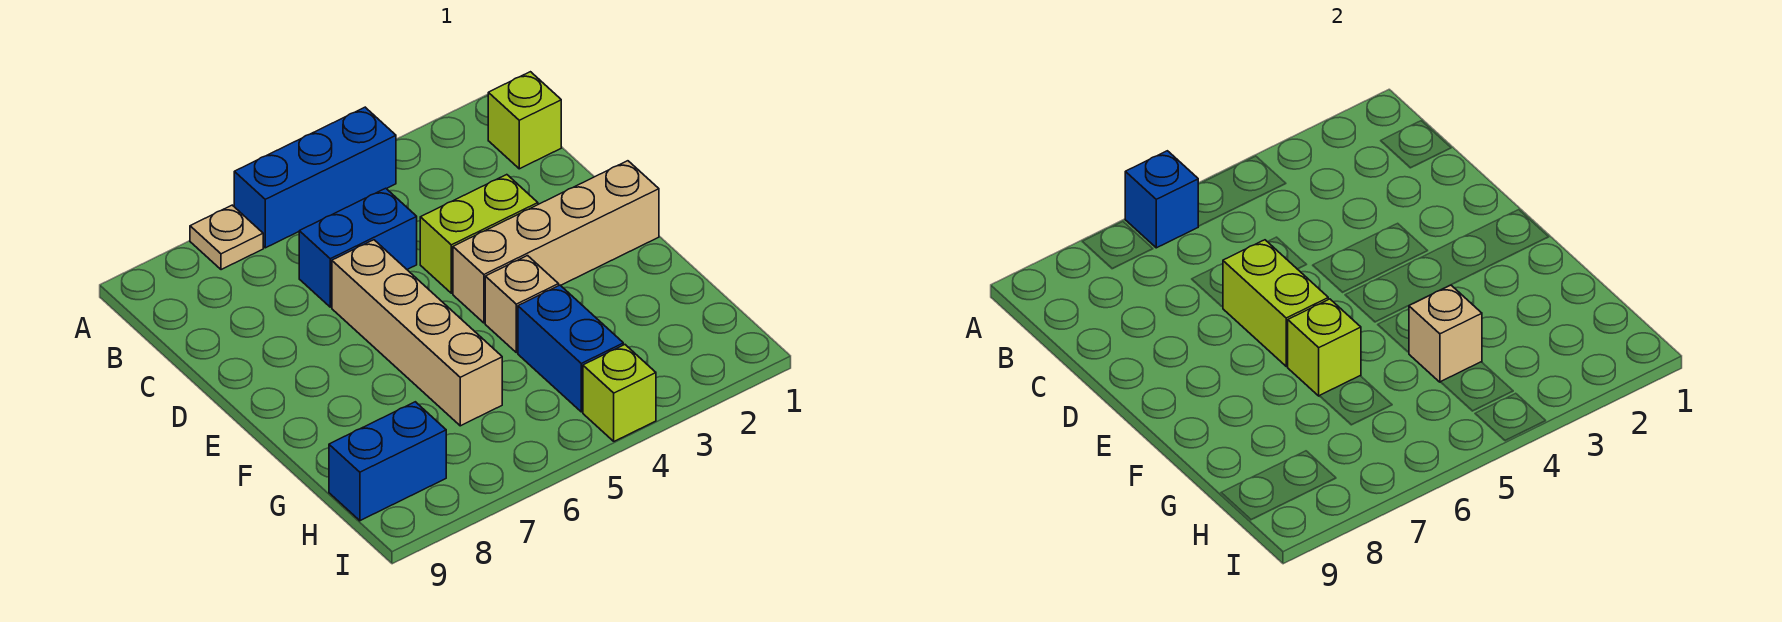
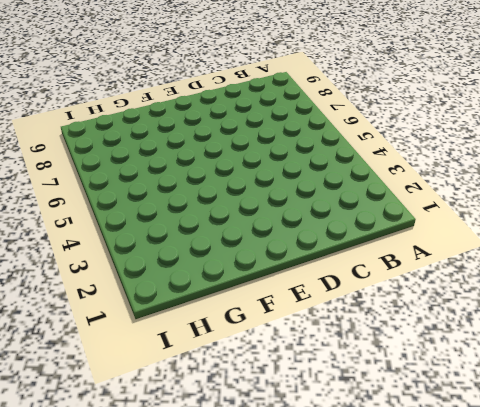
none -> blue 1x3 brick [234,107,396,248]
none -> tan 1x1 plate [190,205,263,270]
none -> lime 1x1 brick [488,72,561,169]

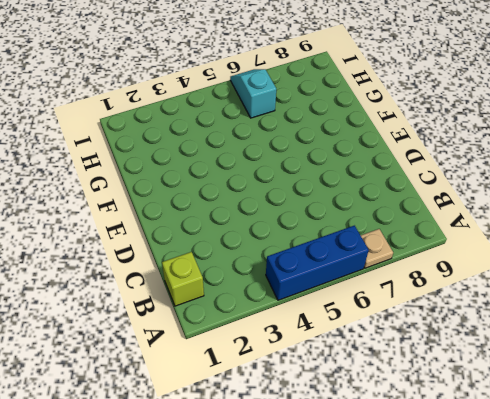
cyan 1x2 slope [230,69,276,118] -> none
none -> blue 1x2 brick [299,188,417,307]
none -> lime 1x2 brick [420,175,538,293]
none -> tan 1x4 brick [332,240,502,426]

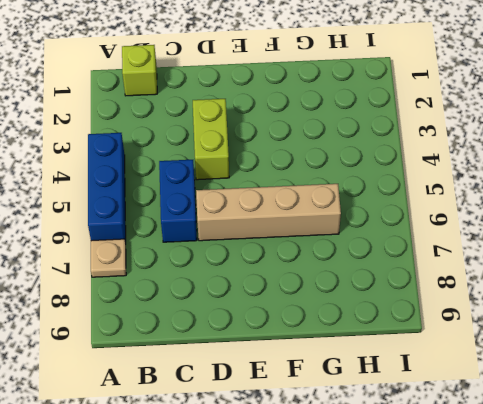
none -> tan 1x4 brick [453,161,659,323]
none -> tan 1x1 brick [485,256,559,353]
none -> blue 1x2 brick [518,285,623,412]

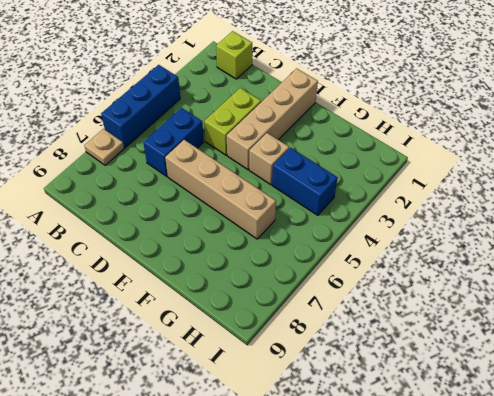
none -> blue 1x2 brick [329,402,446,521]
none -> lime 1x1 brick [583,345,656,441]
none -> blue 1x1 brick [1125,151,1198,248]

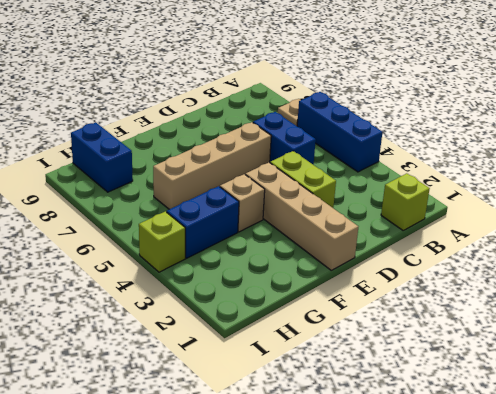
none -> blue 1x1 brick [1125,151,1198,248]
none -> lime 1x2 brick [1223,240,1328,366]
none -> lime 1x1 brick [1287,299,1361,396]

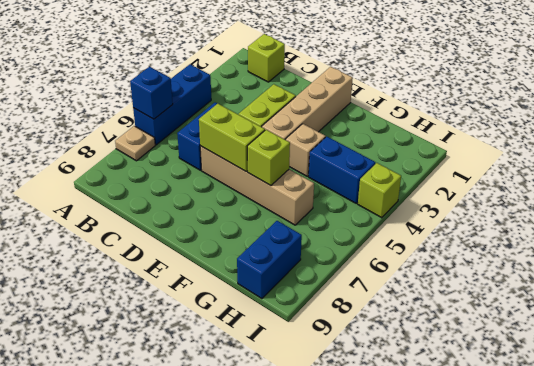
none -> tan 1x1 brick [1409,285,1482,382]

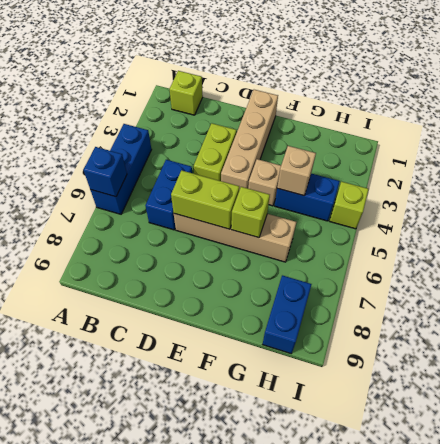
none -> tan 1x1 plate [190,205,263,270]

